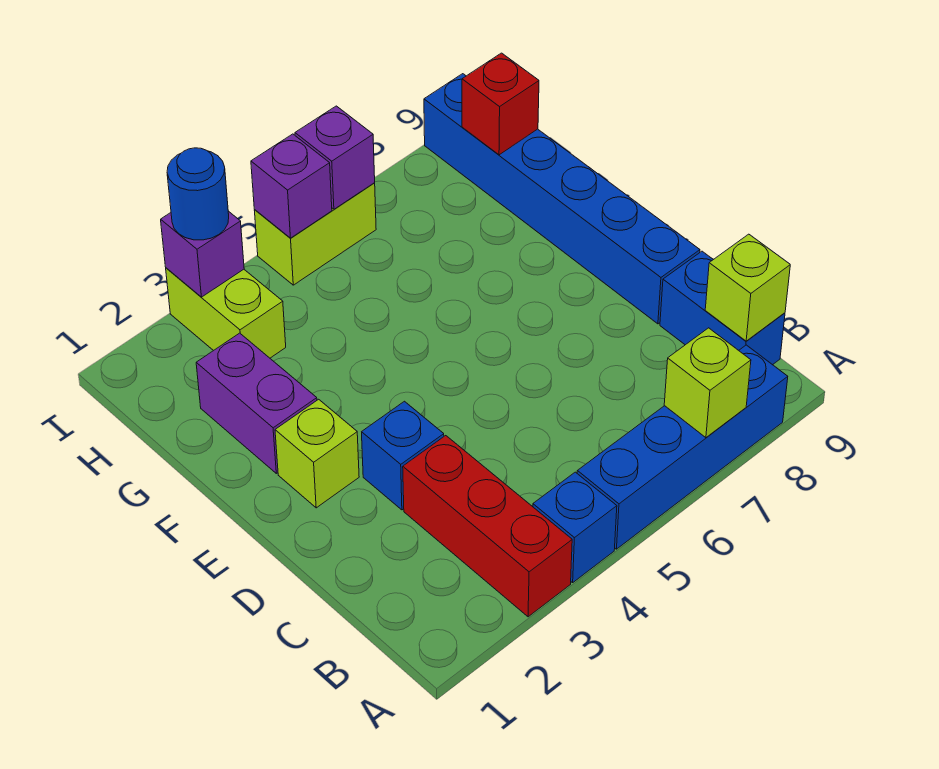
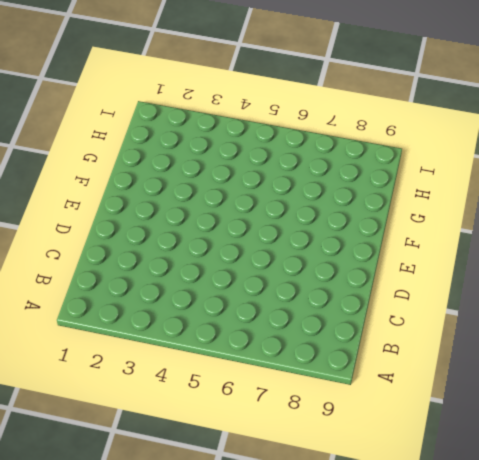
none -> red 1x3 brick [403,436,572,617]
none -> blue 1x1 brick [533,472,617,583]
none -> blue 1x4 brick [577,345,788,549]

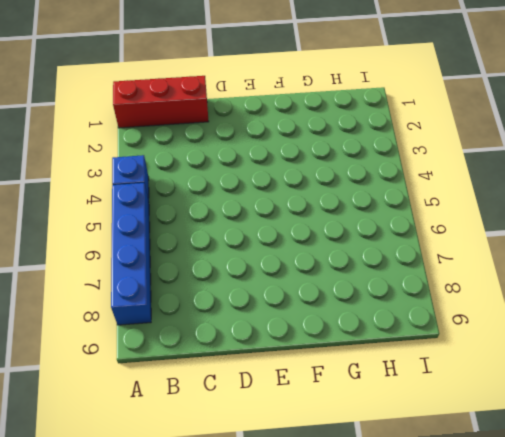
red 1x3 brick [113,76,209,128] -> red 1x3 brick moved to [403,436,572,617]
none -> blue 1x2 brick [660,251,785,365]
none -> blue 1x1 brick [362,401,444,510]
none -> blue 1x6 brick [424,74,700,324]

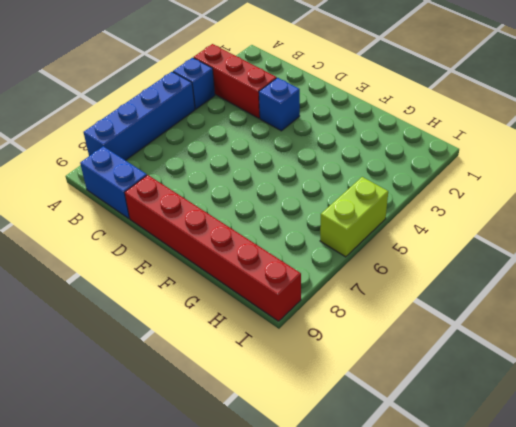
red 1x6 brick [125,175,301,321] -> blue 1x6 brick [424,74,700,324]
none -> lime 1x1 brick [275,399,359,508]
none -> purple 1x2 brick [196,333,317,473]
none -> lime 1x2 brick [166,268,286,358]

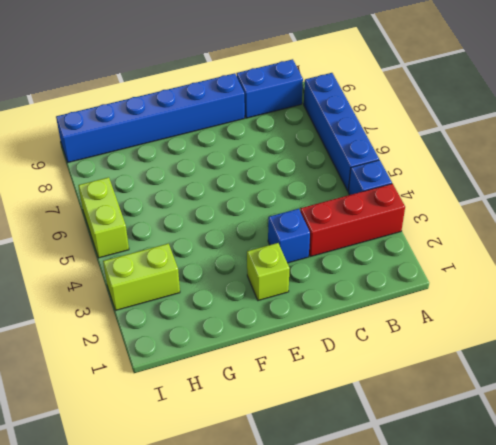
none -> purple 1x2 brick [196,333,317,473]
none -> lime 1x1 brick [664,328,751,438]
none -> lime 1x1 brick [705,234,790,341]

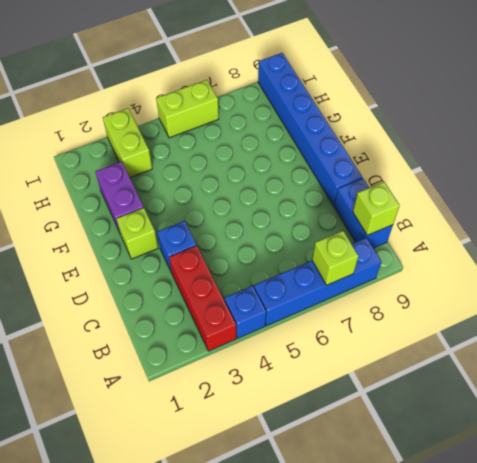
none -> red 1x1 brick [462,53,539,155]
none -> purple 1x1 brick [161,211,244,297]
none -> purple 1x1 brick [251,134,332,238]

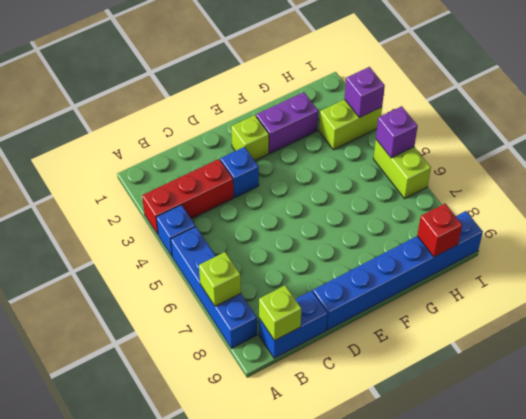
none -> purple 1x1 brick [295,106,375,209]
none -> blue 1x1 round brick [167,148,229,240]

